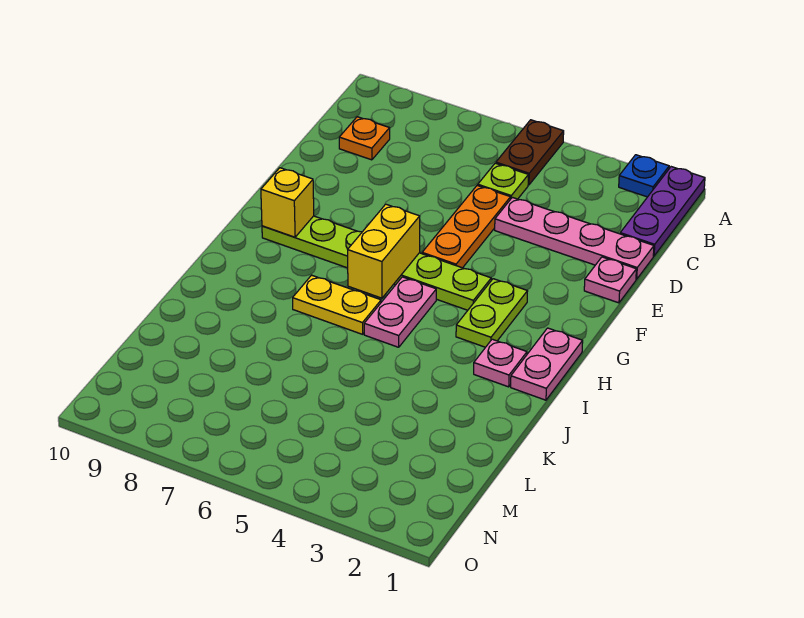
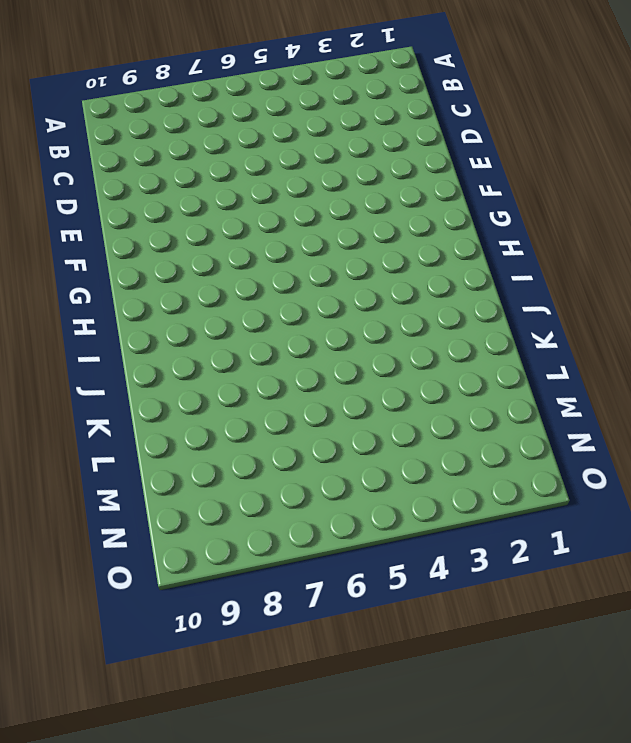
none -> purple 1x3 plate [620,167,705,256]
none -> blue 1x1 plate [619,155,669,197]
none -> brown 1x2 plate [496,120,564,185]

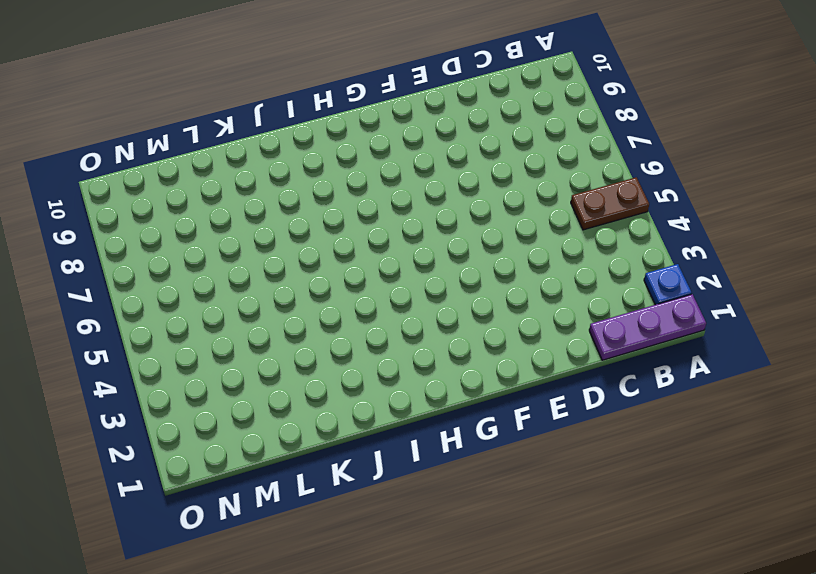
none -> lime 1x1 plate [478,163,528,199]
none -> orange 1x1 plate [339,117,390,160]
none -> pink 1x4 plate [495,197,654,279]

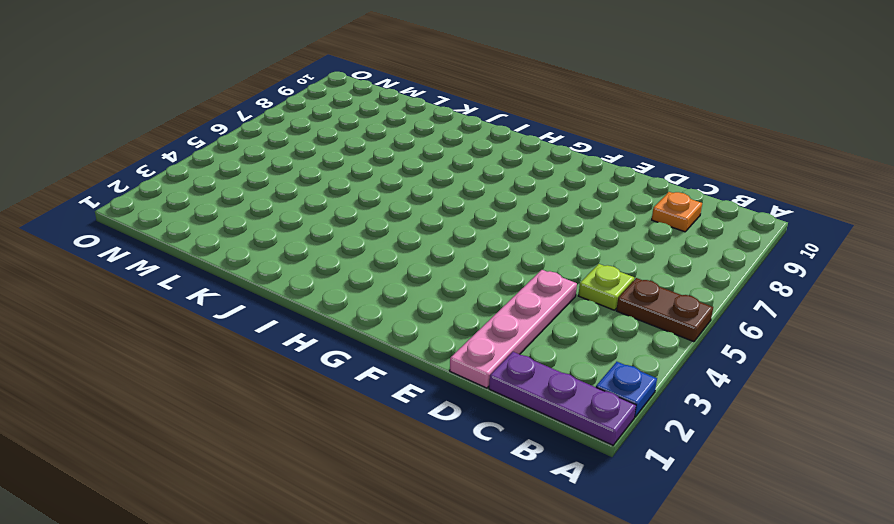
none -> orange 1x3 plate [422,185,510,268]
none -> pink 1x1 plate [584,257,636,303]
none -> lime 1x2 plate [456,279,528,347]

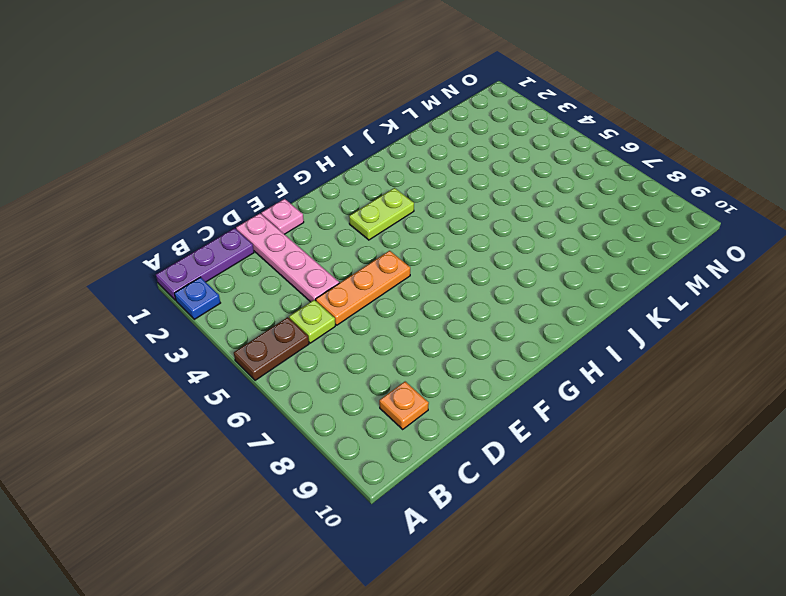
none -> lime 1x6 plate [262,216,491,310]
none -> pink 1x2 plate [511,328,583,400]
none -> pink 1x2 plate [364,277,436,347]

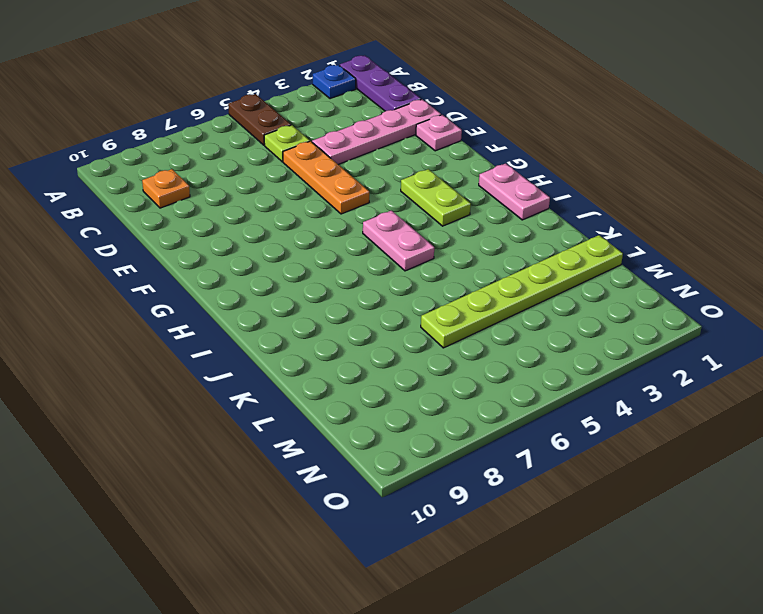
lime 1x6 plate [421,235,623,348] -> lime 1x6 plate moved to [262,216,491,310]
none -> pink 1x1 plate [474,339,527,387]
none -> yellow 1x2 plate [293,275,381,334]
none -> yellow 1x2 brick [348,204,420,298]

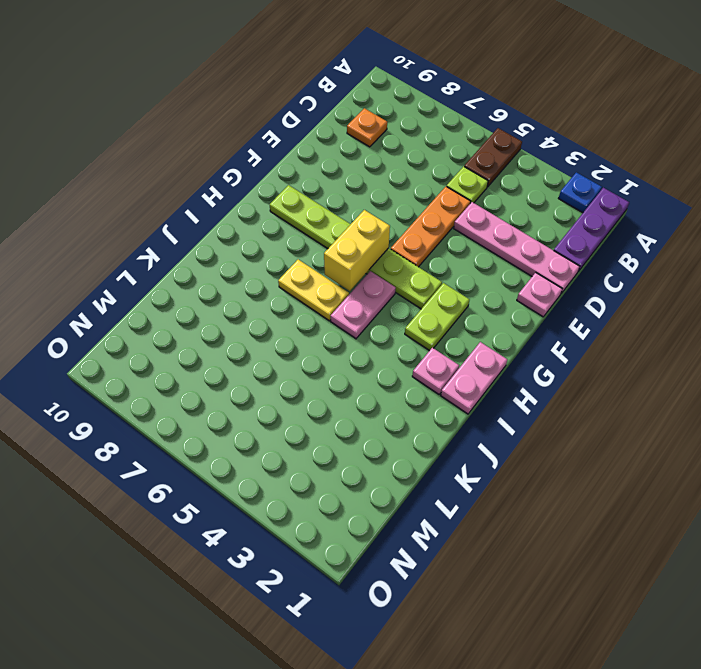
none -> yellow 1x1 brick [261,168,314,237]

